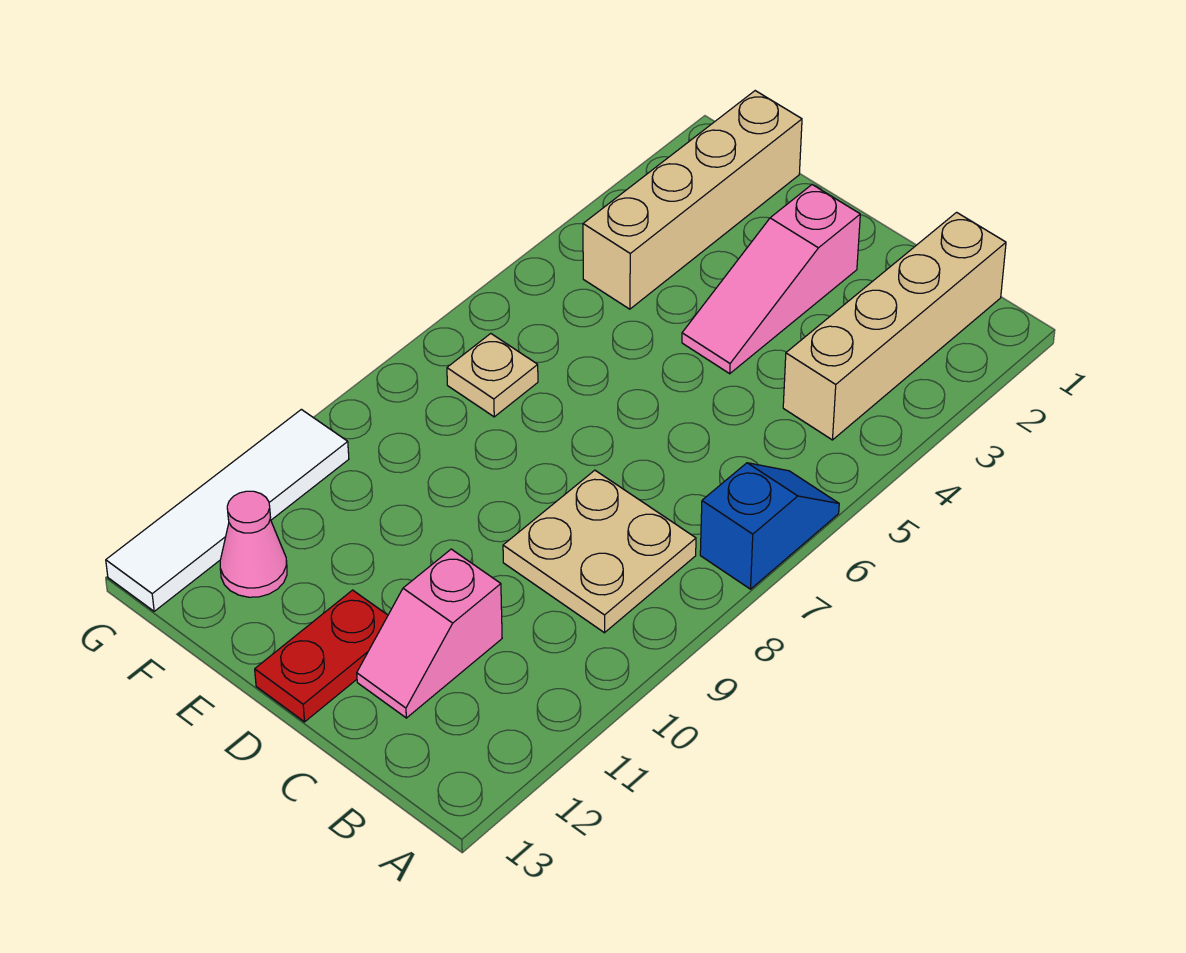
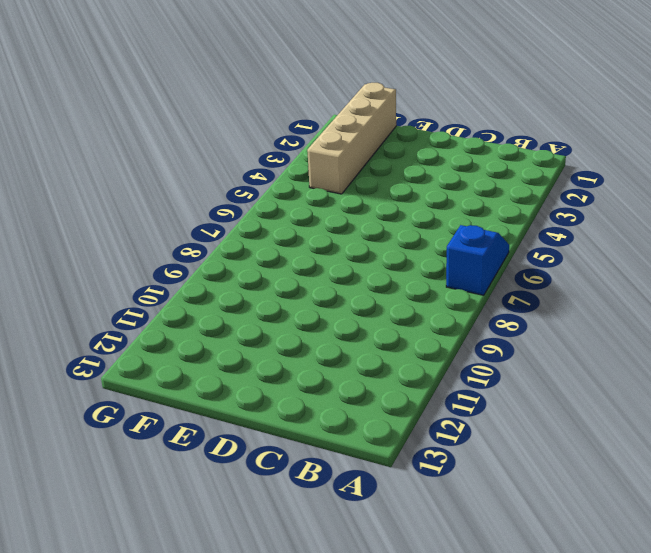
none -> tan 1x4 brick [783,212,1006,440]
none -> tan 2x2 plate [503,470,696,633]

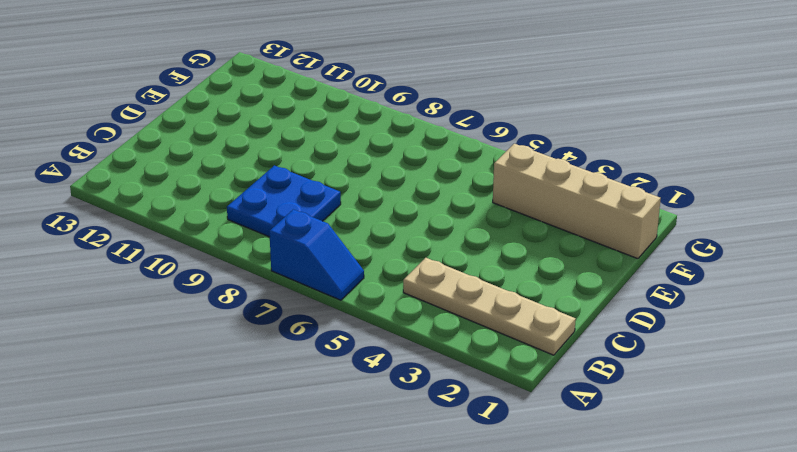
tan 1x4 plate [403,258,576,355] -> tan 1x4 brick [783,212,1006,440]
blue 2x2 plate [227,166,341,237] -> tan 2x2 plate [503,470,696,633]
none -> pink 1x2 slope [357,549,502,718]
none -> pink 1x3 slope [682,185,860,374]

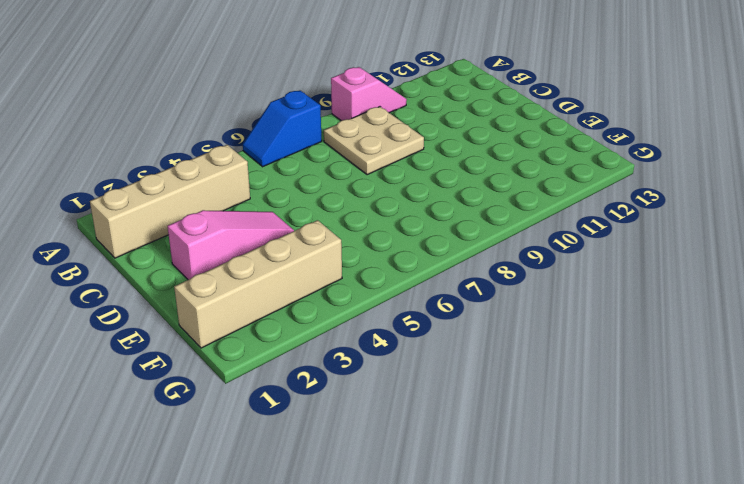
pink 1x2 slope [331,67,407,121] -> pink 1x2 slope moved to [357,549,502,718]
none -> red 1x2 plate [255,590,388,722]
none -> tan 1x1 plate [447,334,538,417]

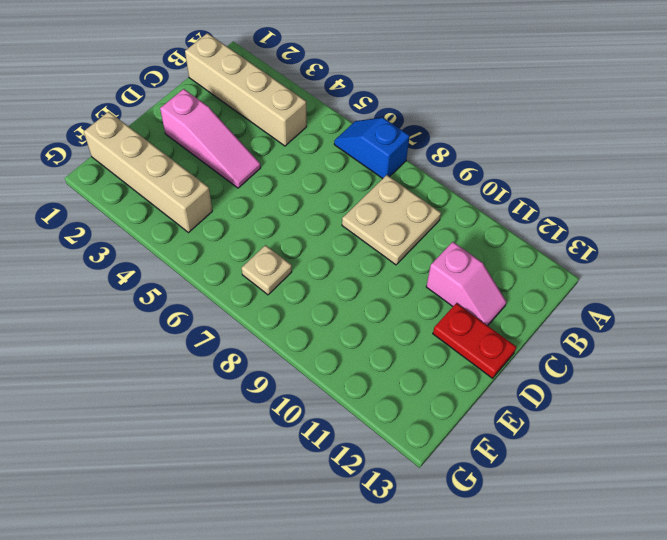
none -> pink 1x1 cone [220,491,287,597]
none -> white 1x4 tile [106,409,349,611]

